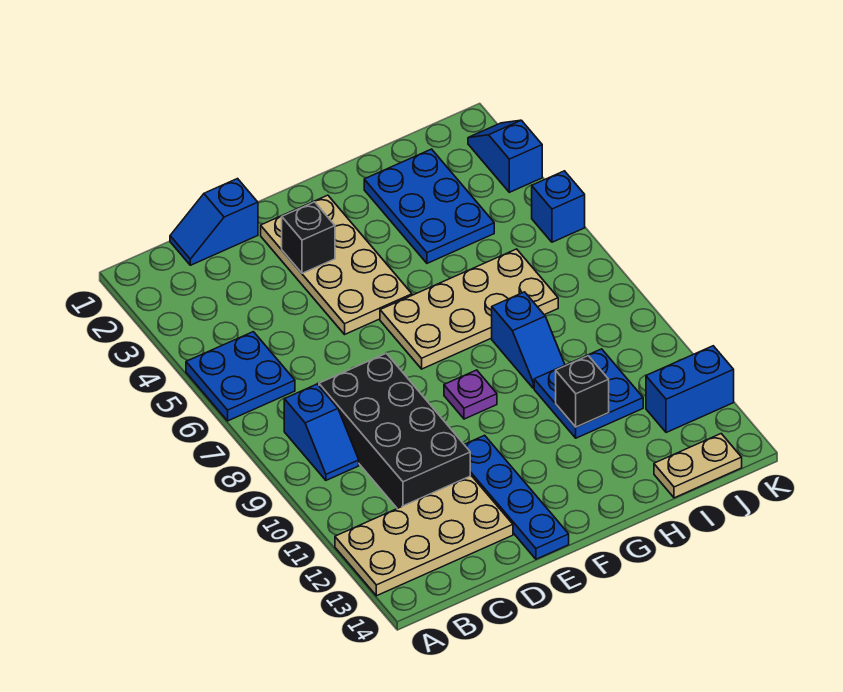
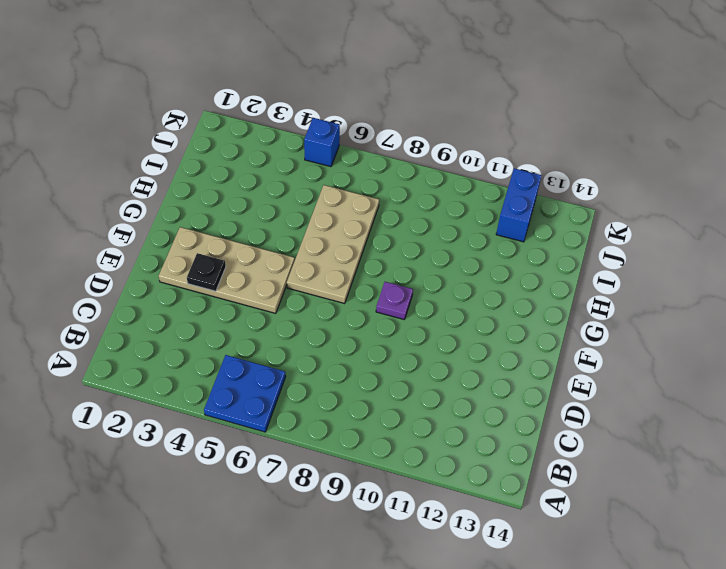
black 1x1 plate [187,253,226,291] -> black 1x1 brick [282,202,335,273]
none -> tan 2x4 plate [335,476,513,596]
none -> blue 1x2 slope [284,384,359,480]
none -> blue 1x2 slope [170,179,258,265]

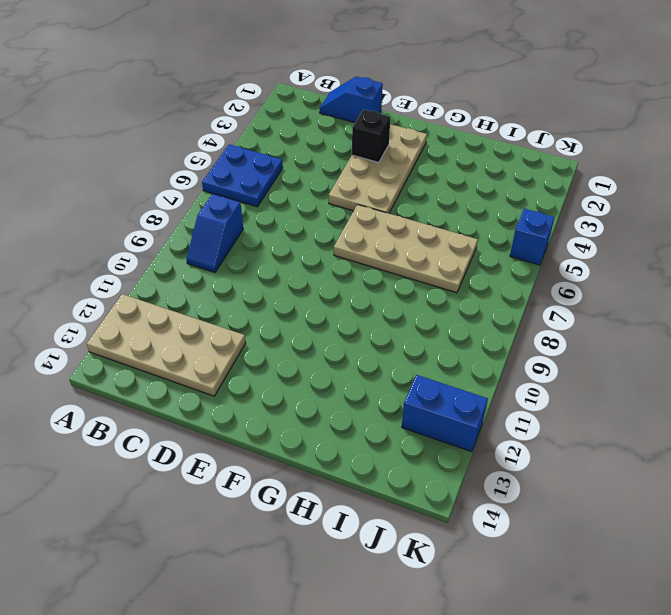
none -> black 2x4 brick [319,353,470,508]
none -> blue 1x4 plate [464,435,569,559]
none -> purple 1x1 plate [444,370,497,419]

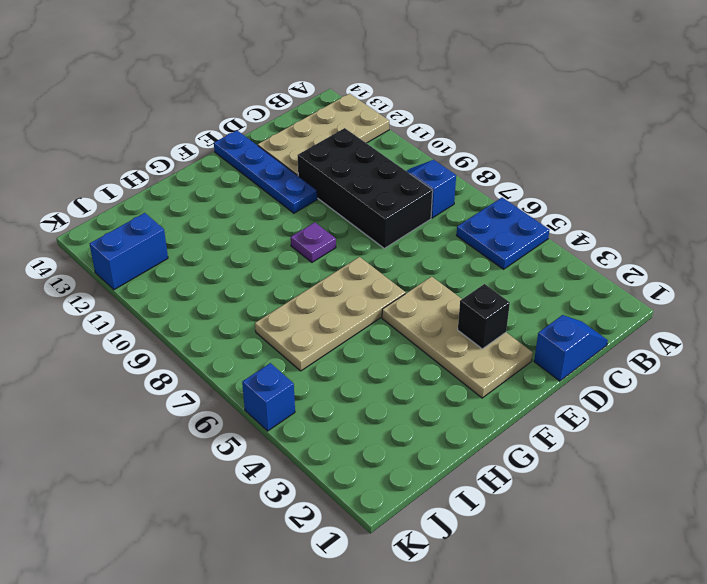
none -> blue 2x3 plate [364,149,494,263]
none -> blue 1x2 slope [492,292,565,388]
none -> blue 2x2 plate [534,349,643,438]

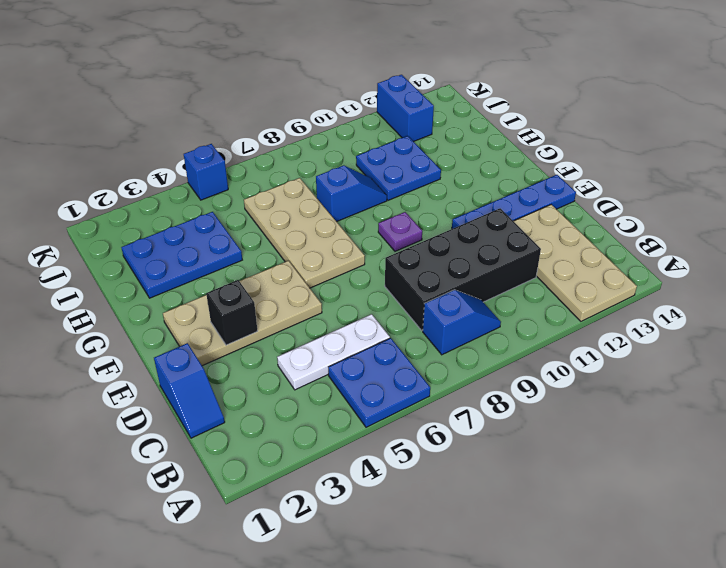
white 1x3 plate [277,314,390,390] -> none
none -> tan 1x2 plate [654,434,742,498]
none -> blue 1x2 slope [468,120,542,192]
none -> black 1x1 brick [556,356,609,427]

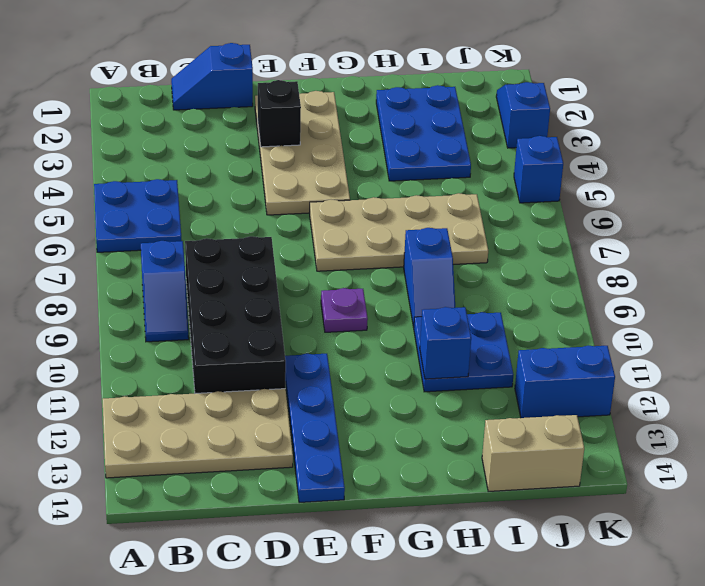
blue 1x1 brick [420,307,471,379] -> black 1x1 brick [556,356,609,427]
tan 1x2 brick [482,415,584,492] -> tan 1x2 plate [654,434,742,498]

